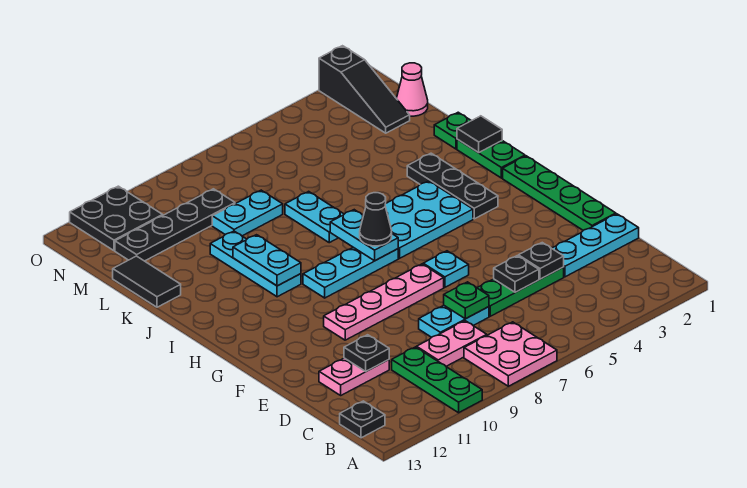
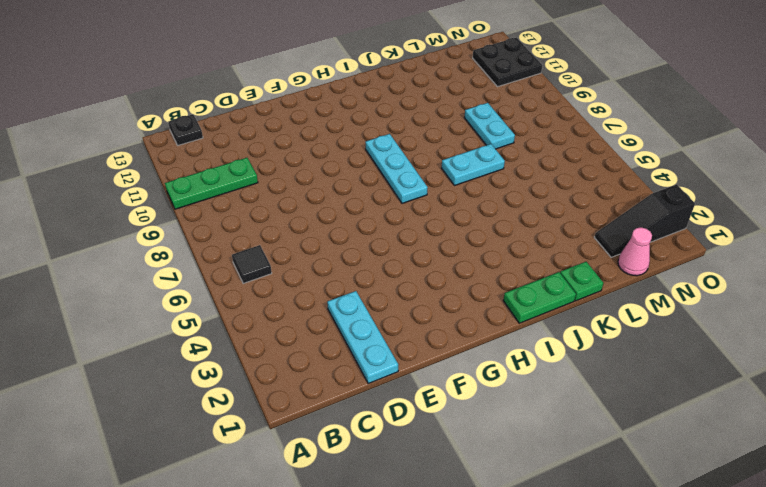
black 1x1 tile [232,245,272,284] -> black 1x1 tile moved to [457,116,502,153]
none -> pink 2x2 plate [464,322,557,386]
none -> pink 1x2 plate [417,321,487,366]
none -> green 1x3 plate [478,267,564,316]
none -> cyan 1x2 plate [419,306,489,337]

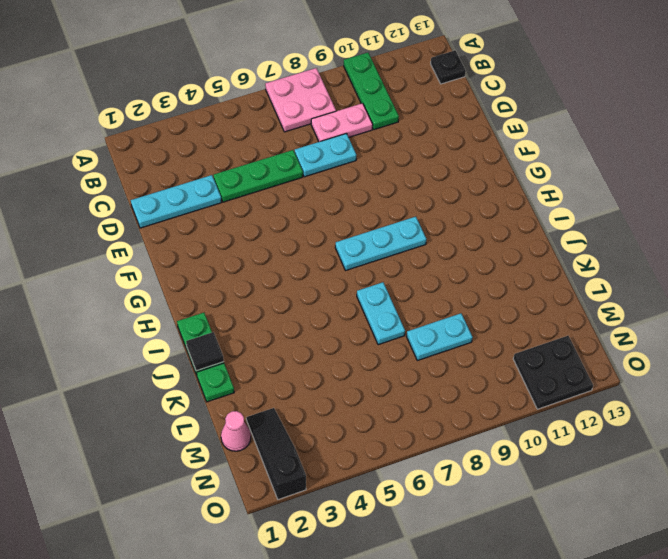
none -> pink 1x2 plate [319,358,389,395]
none -> green 1x4 plate [503,156,616,230]
none -> cyan 1x1 plate [423,251,469,287]
none -> pink 1x4 plate [324,264,444,340]

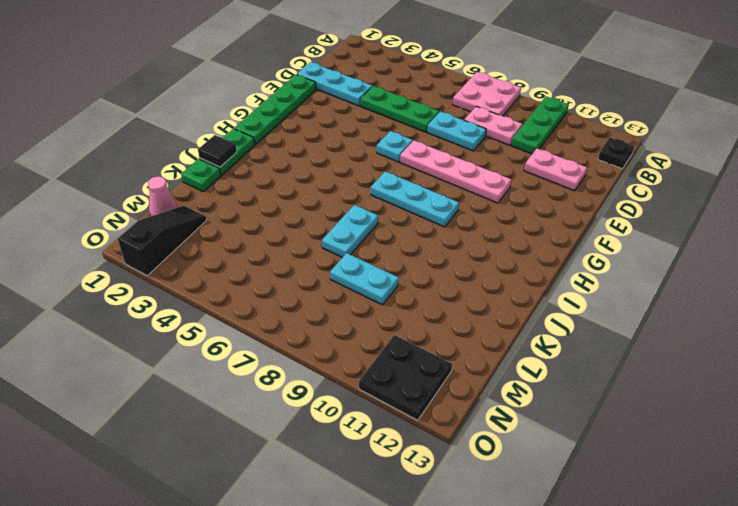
none -> black 1x3 plate [407,153,498,219]
none -> cyan 2x3 plate [385,181,473,258]
none -> cyan 1x3 plate [210,231,301,297]
none -> black 1x2 tile [113,256,181,307]

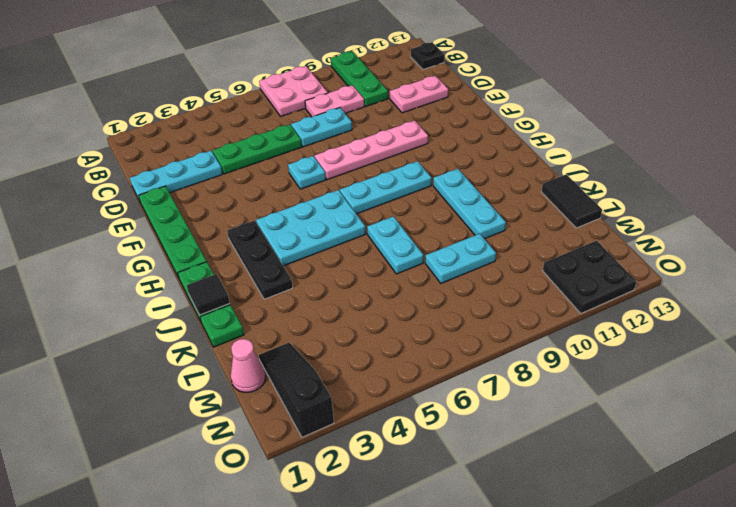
none -> black 1x4 plate [115,189,235,261]
none -> black 1x1 plate [518,243,564,279]
none -> black 1x1 plate [494,256,539,292]
none -> green 1x1 plate [444,282,489,319]

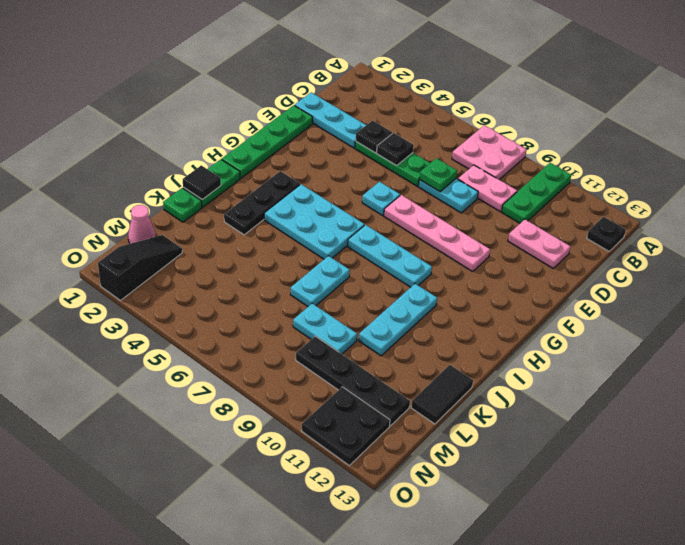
none -> black 1x1 plate [344,335,389,371]
none -> cyan 1x2 plate [330,210,398,261]
none -> cyan 1x2 plate [233,235,301,286]
none -> black 1x1 cone [360,193,392,246]

